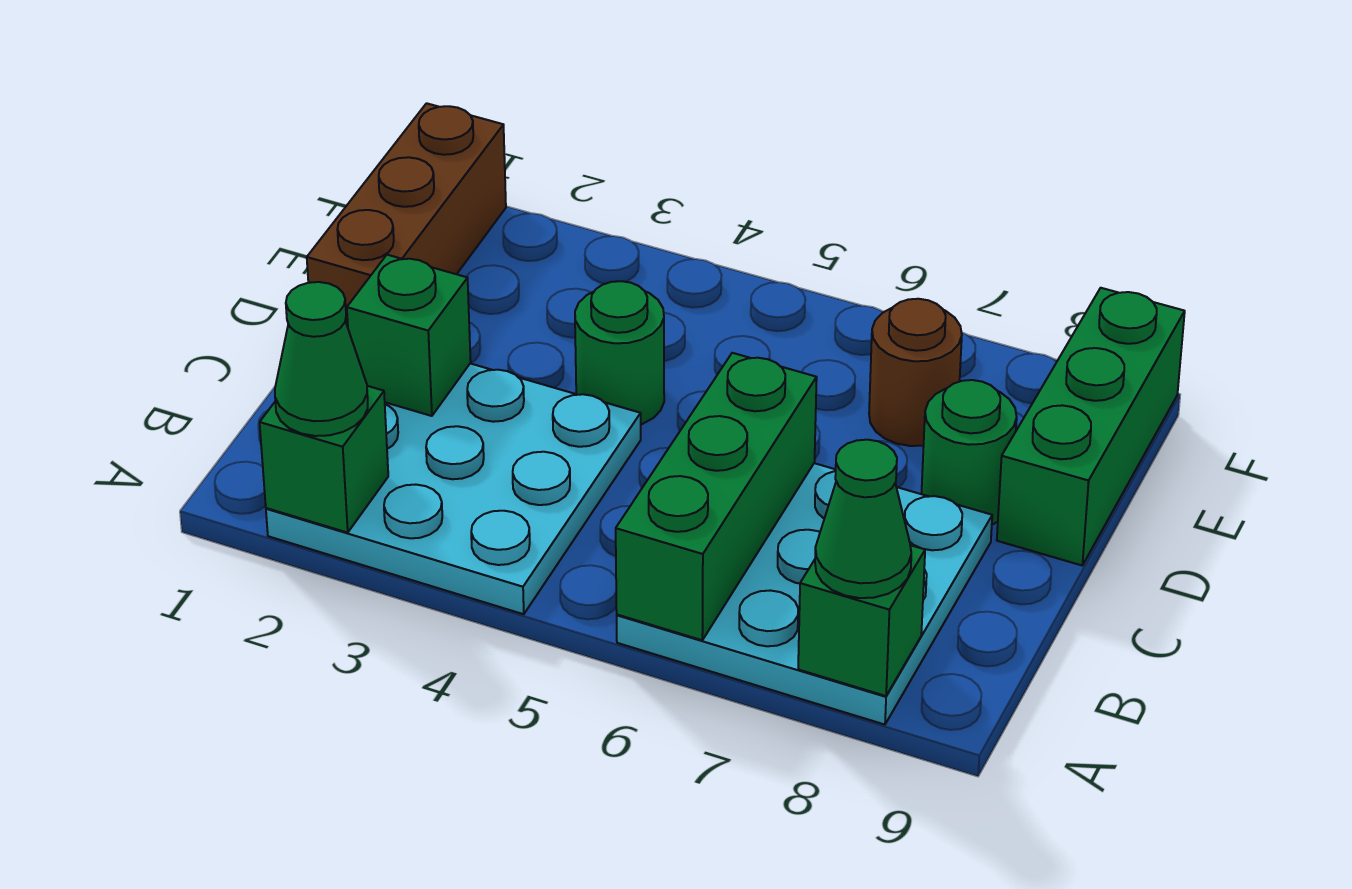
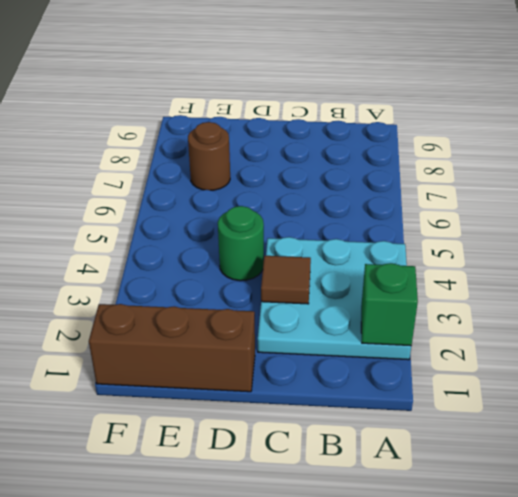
brown 1x1 tile [261,256,311,304] -> none
none -> cyan 3x3 plate [617,463,992,725]
none -> green 1x1 round brick [921,380,1017,525]
none -> green 1x3 brick [997,288,1185,565]

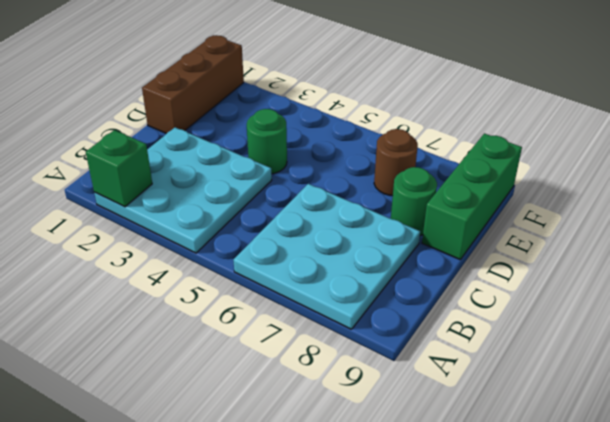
none -> green 1x3 brick [616,353,817,640]
none -> green 1x1 brick [798,545,925,696]
none -> green 1x1 brick [347,255,471,416]

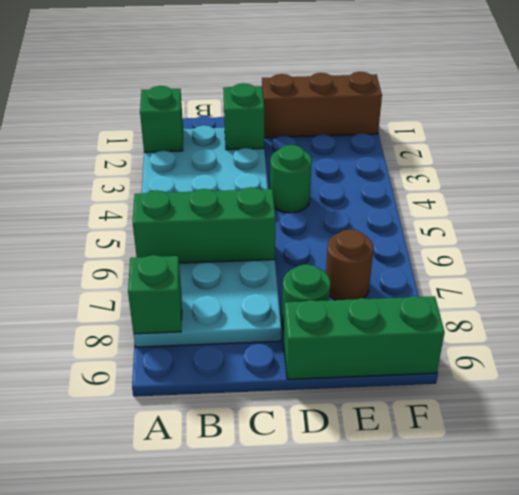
none -> green 1x1 cone [275,282,368,436]
none -> green 1x1 cone [815,440,911,598]

